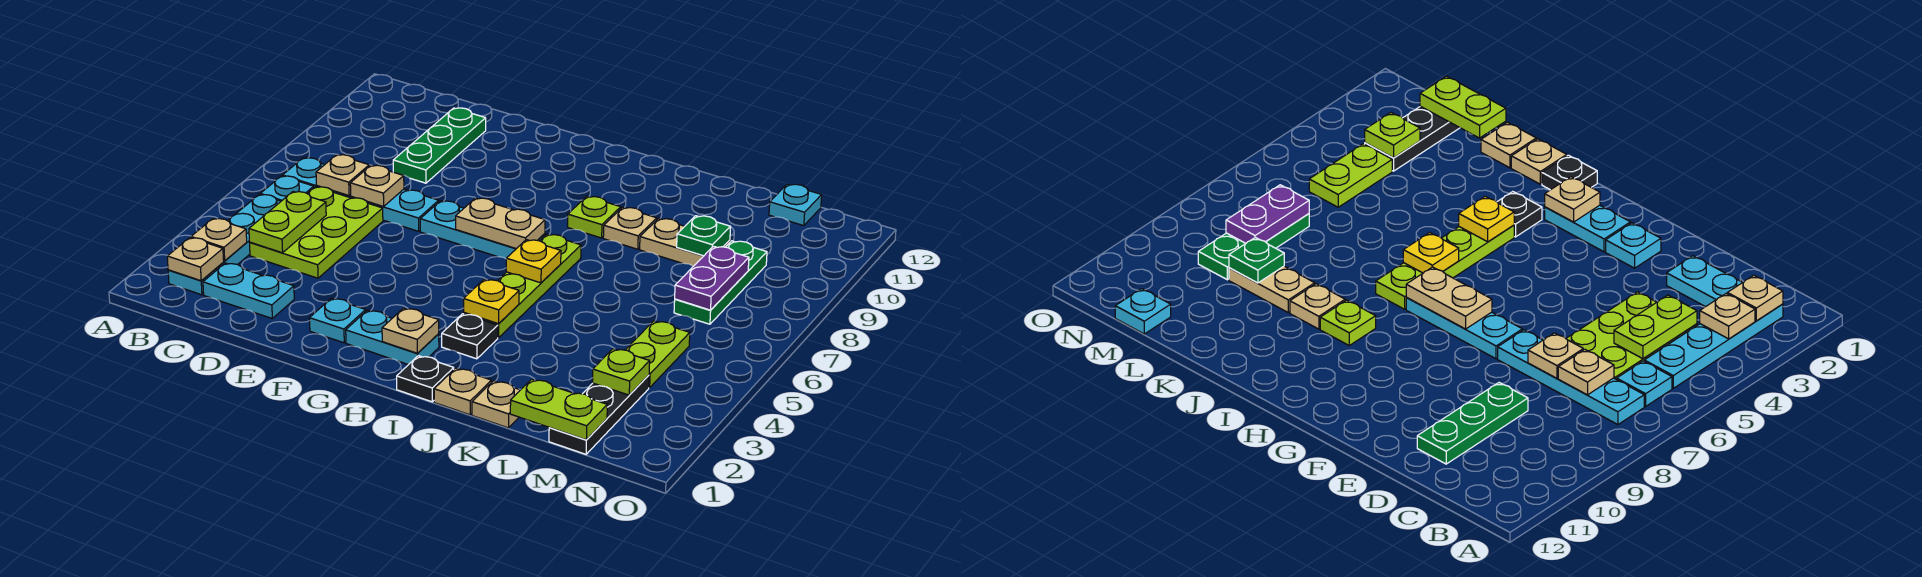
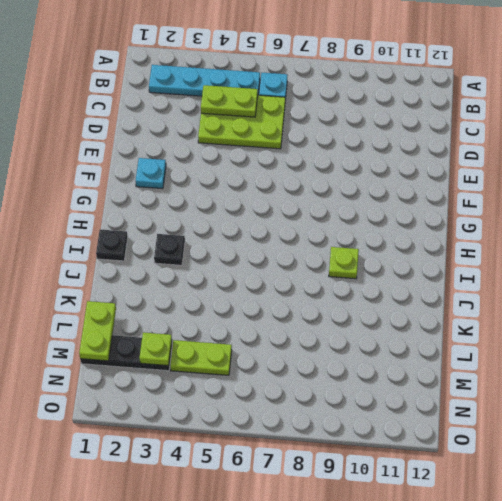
none -> cyan 1x4 plate [283,158,439,231]
none -> cyan 1x2 plate [203,263,294,318]
none -> green 1x3 plate [393,108,486,183]
none -> cyan 1x3 plate [420,201,545,259]

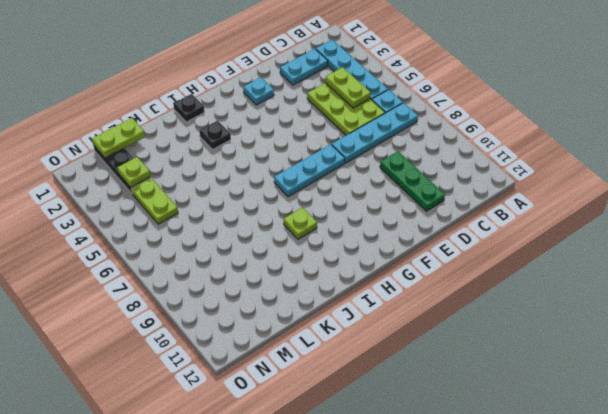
none -> cyan 1x2 plate [346,310,439,365]
none -> lime 1x4 plate [464,234,581,338]
none -> tan 1x1 plate [434,368,491,415]
none -> tan 1x1 plate [603,207,657,249]

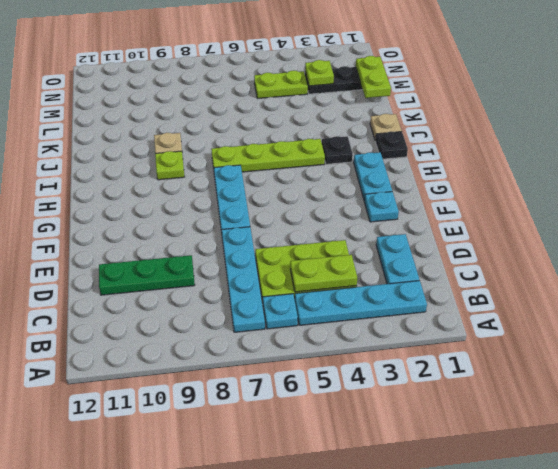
none -> tan 1x1 plate [472,381,520,428]
none -> tan 1x2 plate [640,218,730,266]
none -> green 1x3 plate [674,241,767,324]
none -> cyan 1x1 plate [769,184,822,226]

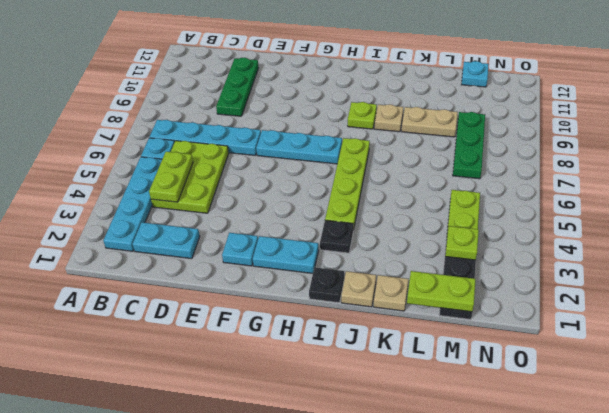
none -> tan 1x1 plate [167,238,224,281]
none -> tan 1x1 plate [191,218,247,261]
none -> tan 1x1 plate [316,155,369,196]
none -> tan 1x1 plate [350,165,404,206]

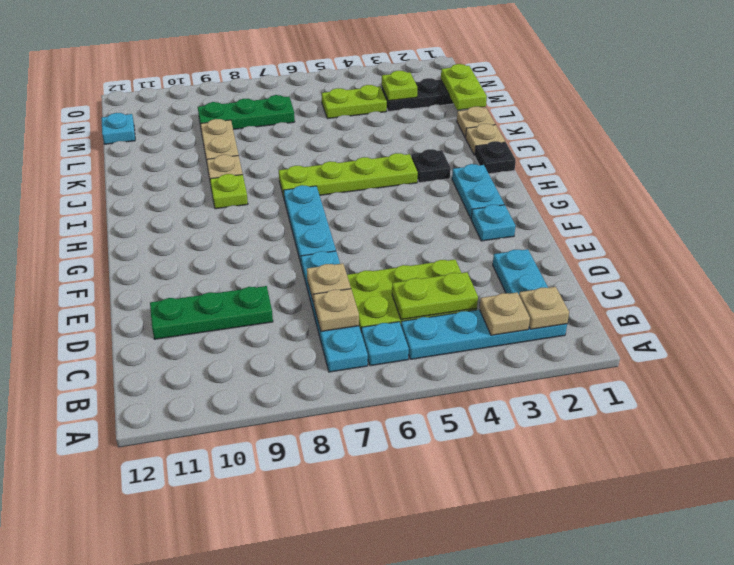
none -> tan 1x2 plate [456,198,545,249]
none -> tan 1x1 plate [382,308,439,353]
none -> yellow 1x1 plate [463,279,519,324]
none -> yellow 1x1 plate [506,240,561,283]

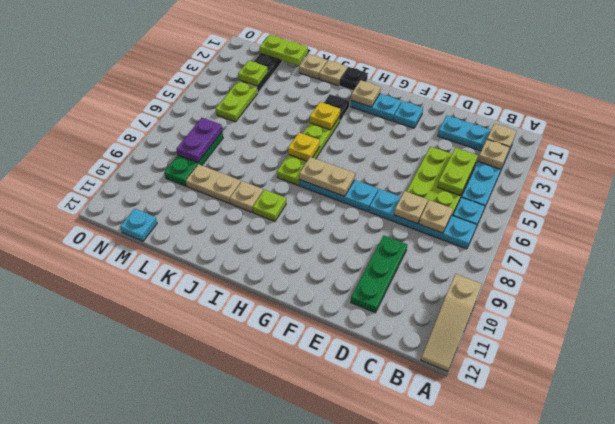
tan 1x3 slope [421,274,482,372] -> none
none -> green 1x1 plate [677,216,731,256]

